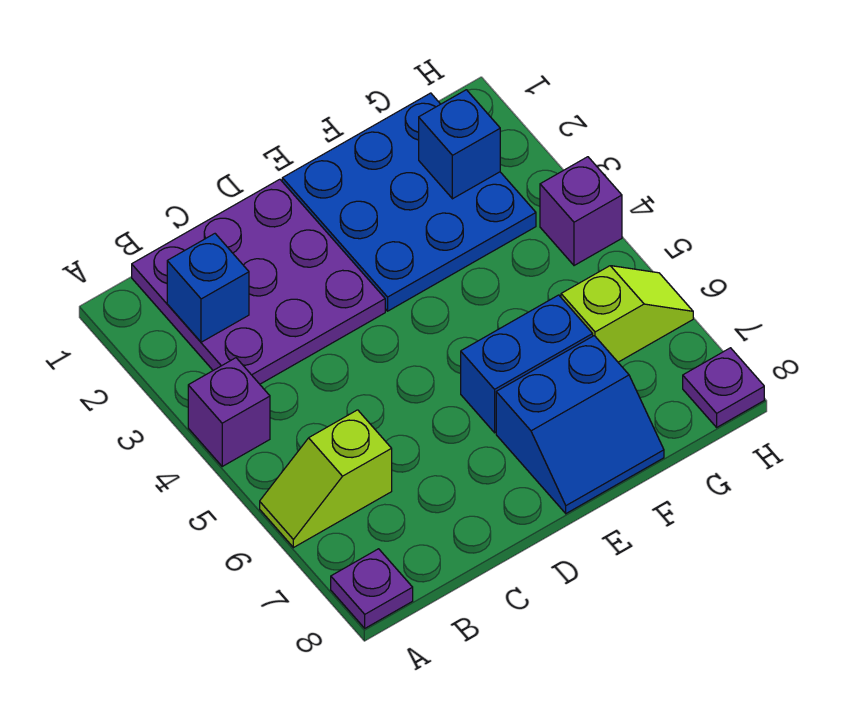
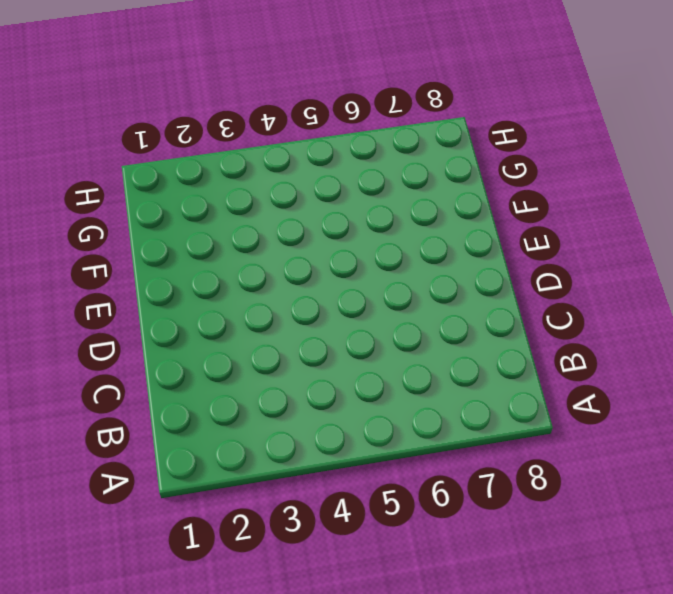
none -> purple 1x1 brick [188,358,270,466]
none -> lime 1x2 slope [260,410,392,548]
none -> purple 1x1 plate [331,549,413,628]

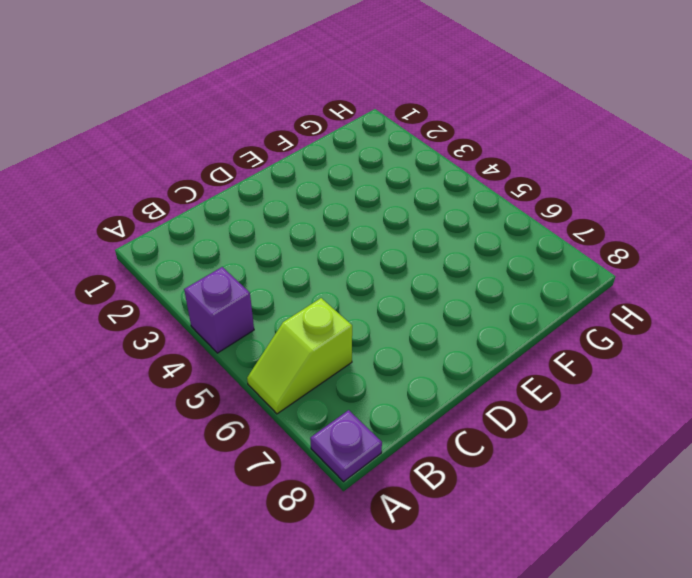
none -> purple 3x3 plate [132,179,385,384]
none -> blue 3x3 plate [282,93,536,311]
none -> blue 1x2 brick [461,295,593,433]

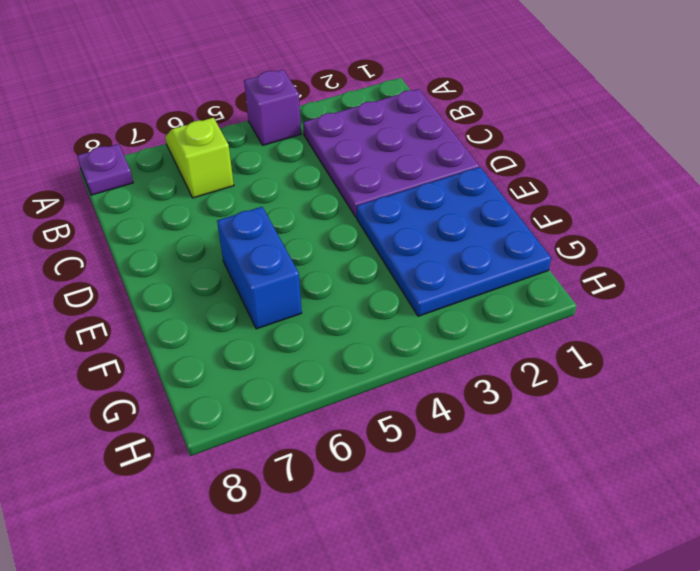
none -> blue 2x2 slope [496,336,664,513]
none -> lime 1x2 slope [561,266,693,362]
none -> purple 1x1 brick [540,157,622,266]

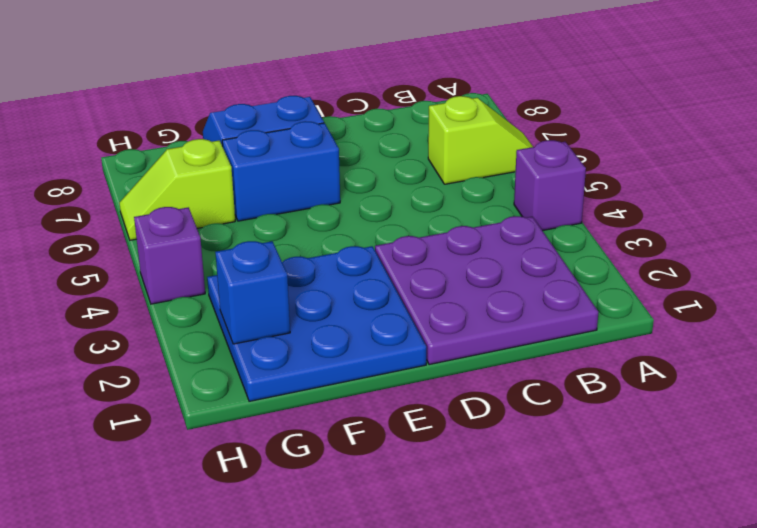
none -> purple 1x1 plate [331,549,413,628]
none -> purple 1x1 plate [683,348,764,427]
none -> blue 1x1 brick [167,234,249,342]

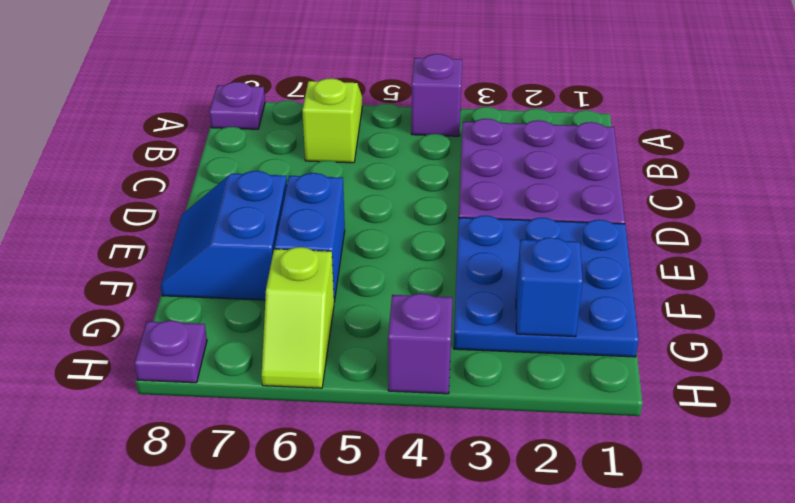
none -> blue 1x1 brick [167,234,249,342]

